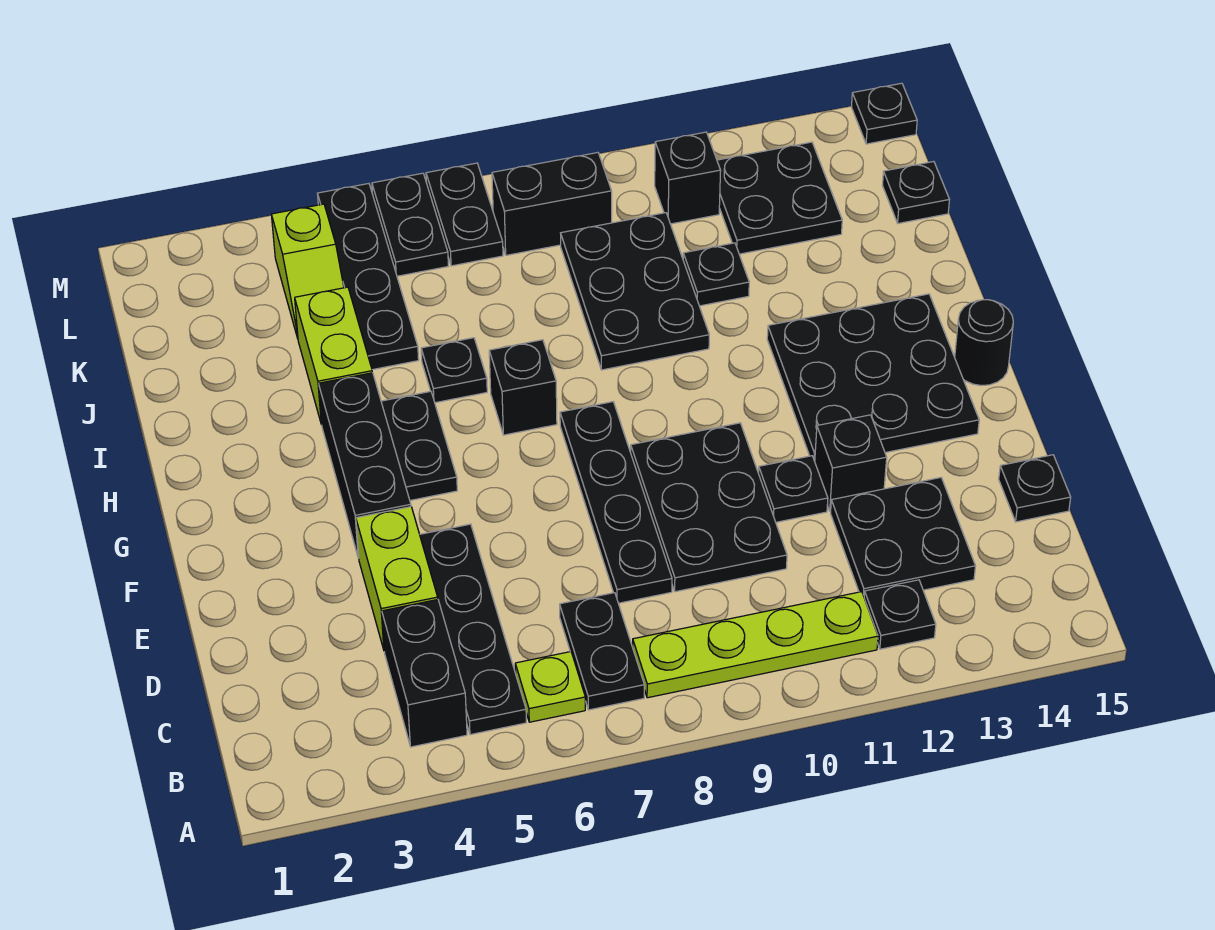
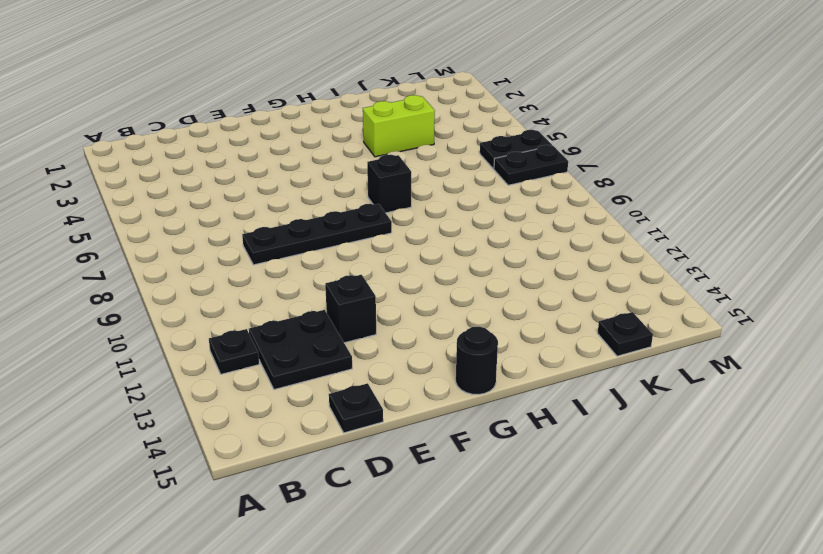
none -> black 1x2 brick [382,600,467,747]
none -> black 1x4 plate [420,524,526,735]
none -> lime 1x1 plate [515,652,585,722]
none -> black 1x2 plate [560,593,644,710]

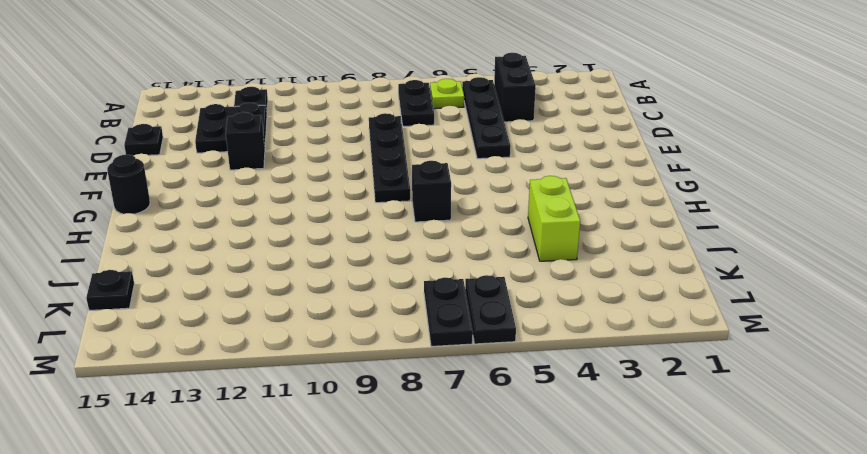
none -> lime 1x4 plate [633,592,878,698]
none -> lime 1x2 brick [356,507,438,650]
none -> black 2x3 plate [631,423,787,592]
none -> black 1x1 plate [759,456,828,522]

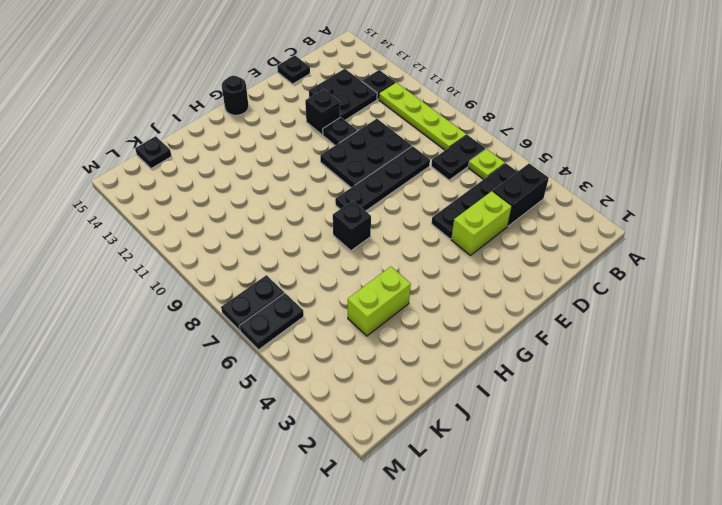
none -> black 1x3 brick [319,373,411,558]
none -> black 3x3 plate [767,294,979,461]
none -> black 1x2 plate [381,391,457,500]
none -> black 1x1 plate [421,338,487,403]

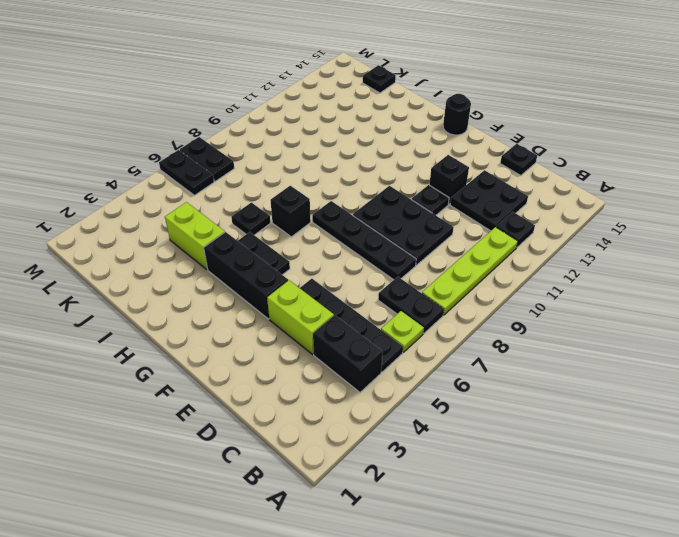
none -> black 3x3 plate [767,294,979,461]
none -> black 2x3 plate [561,213,709,370]
none -> black 1x4 plate [317,184,419,370]
none -> black 1x1 plate [683,243,749,306]

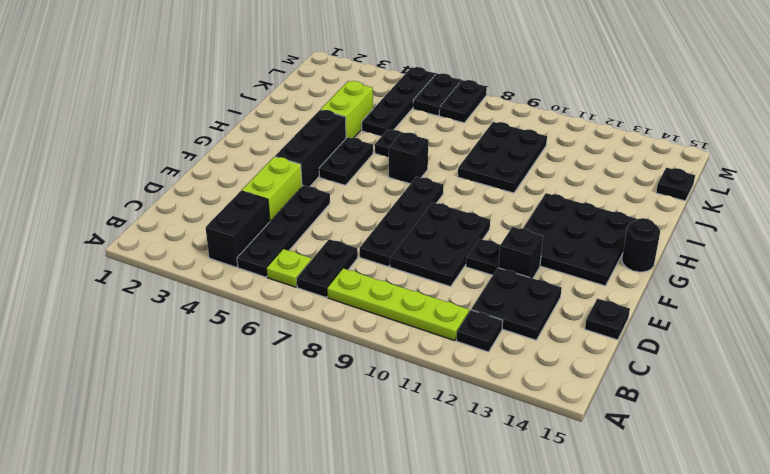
none -> black 1x1 plate [683,243,749,306]
none -> lime 1x2 slope [271,204,344,338]
none -> black 2x2 plate [717,142,842,254]
none -> black 1x2 brick [492,153,612,255]

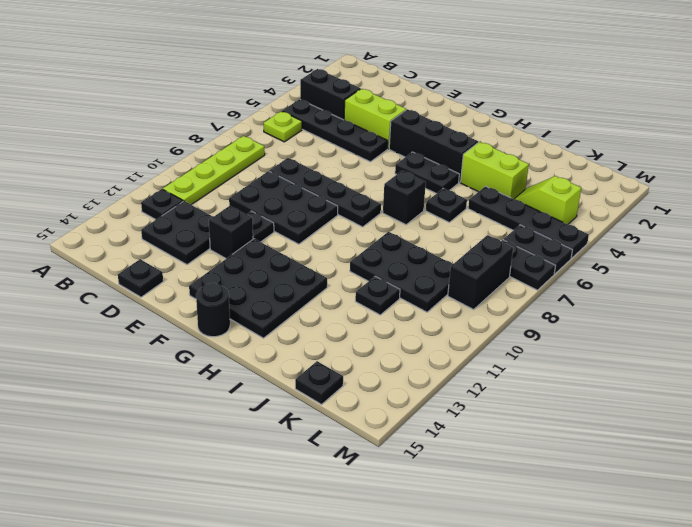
none -> black 1x2 plate [560,593,644,710]
none -> black 2x2 plate [717,142,842,254]
none -> black 1x1 brick [655,132,721,224]
none -> black 1x1 plate [851,83,917,144]

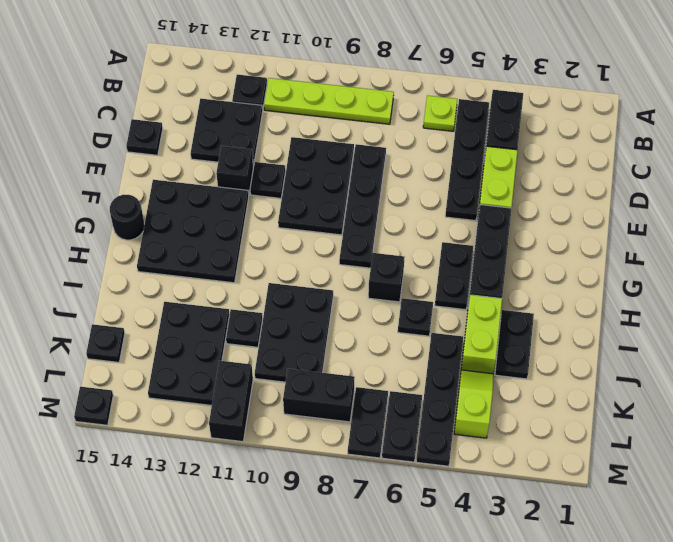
black 1x2 plate [495,310,534,379] -> black 1x2 plate moved to [560,593,644,710]
black 2x3 plate [148,302,230,405] -> black 2x2 plate [717,142,842,254]
black 1x2 brick [209,361,253,442] -> black 1x1 brick [655,132,721,224]

